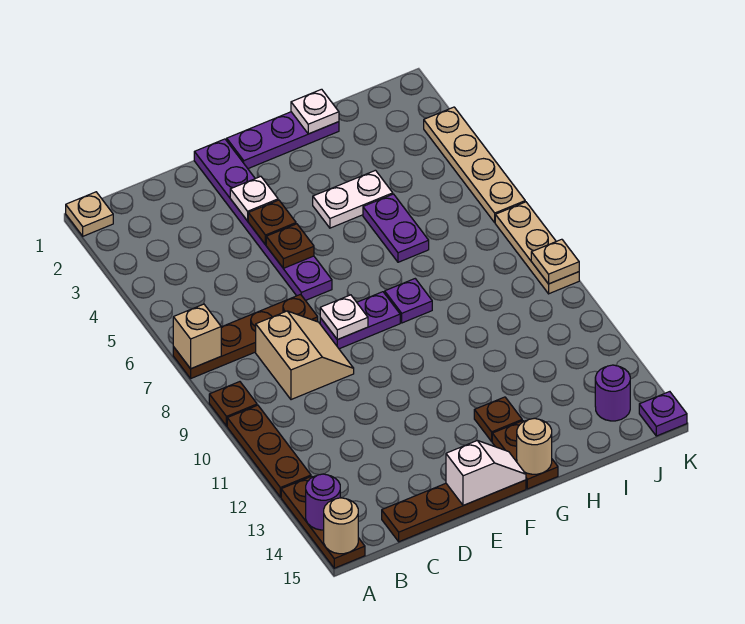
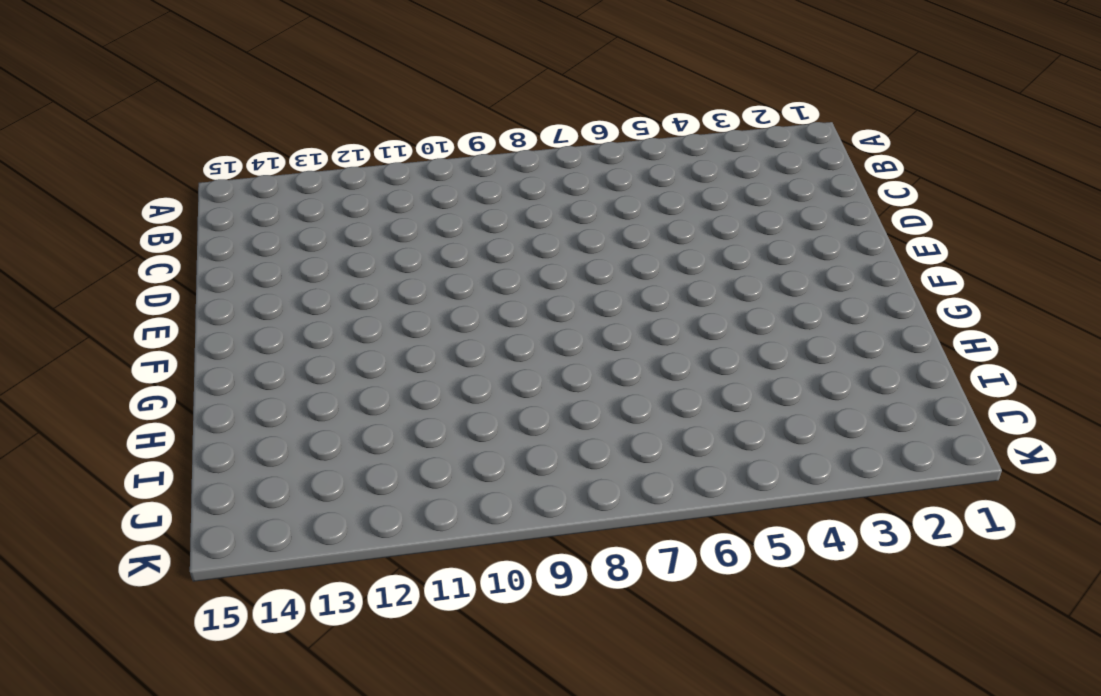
none -> tan 1x1 plate [66,192,113,236]
none -> brown 1x4 plate [173,294,318,378]
none -> brown 1x1 plate [209,382,257,426]
none -> brown 1x3 plate [227,405,311,497]

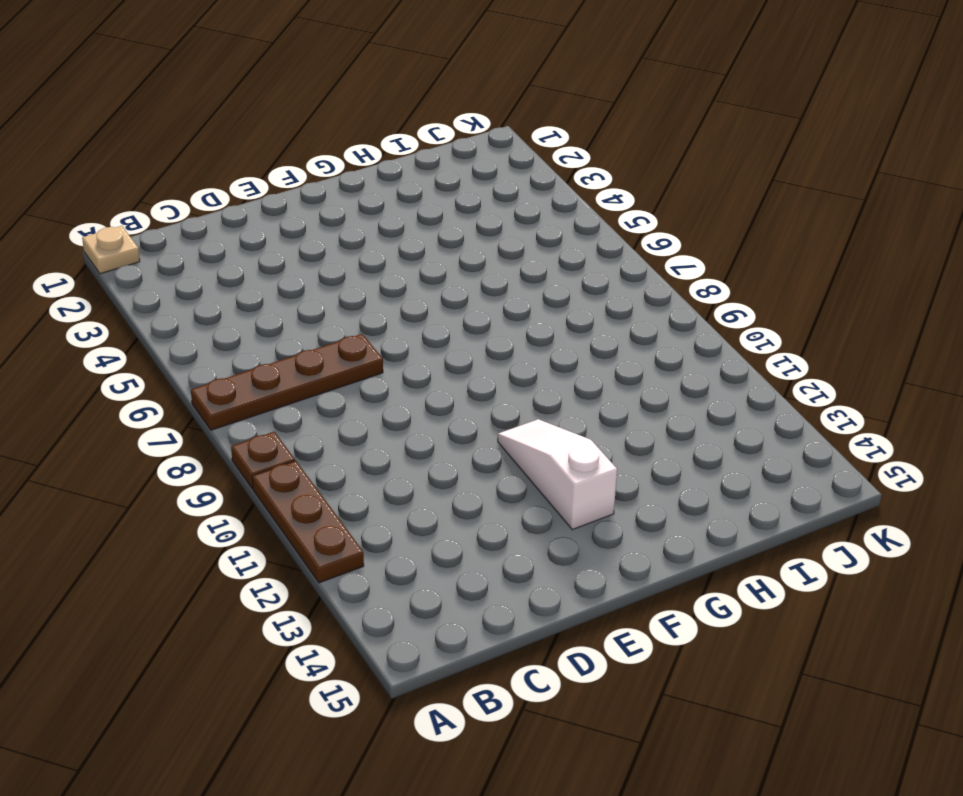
white 1x3 slope [498,419,617,530] -> none
none -> brown 1x3 plate [281,476,365,568]
none -> tan 2x2 slope [256,311,354,400]
none -> brown 1x4 plate [382,480,526,542]
none -> purple 1x6 plate [194,139,332,301]

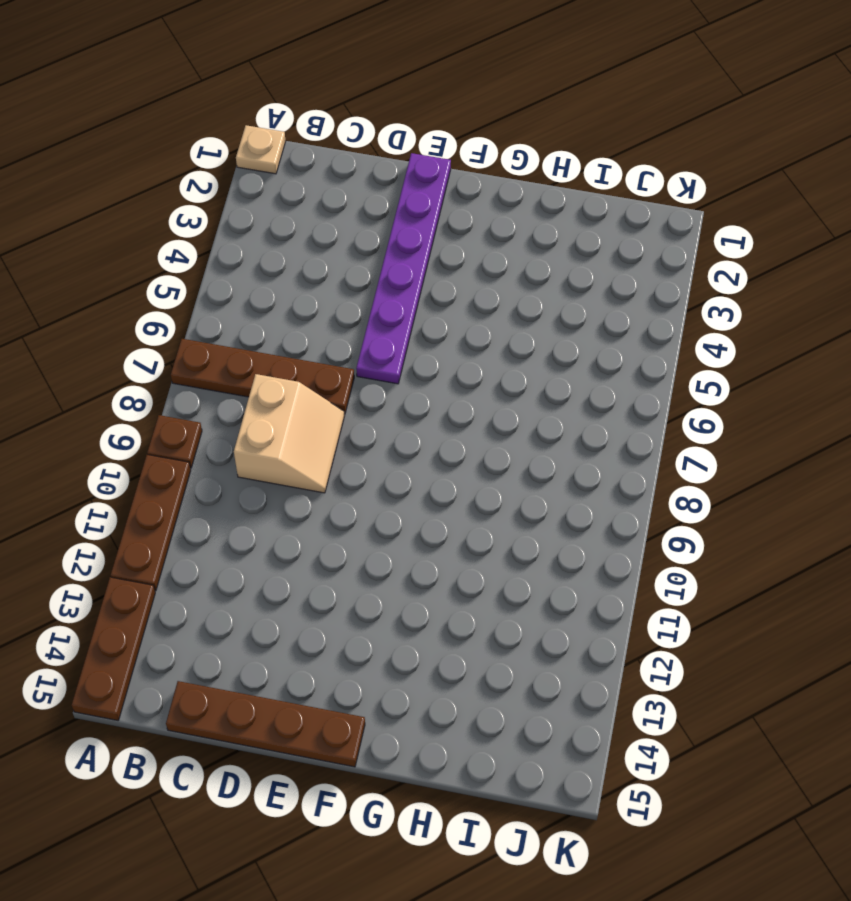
none -> purple 1x2 plate [320,292,400,349]
none -> purple 1x3 plate [227,112,339,169]
none -> white 1x2 plate [313,170,393,228]
none -> purple 1x1 plate [385,279,432,323]

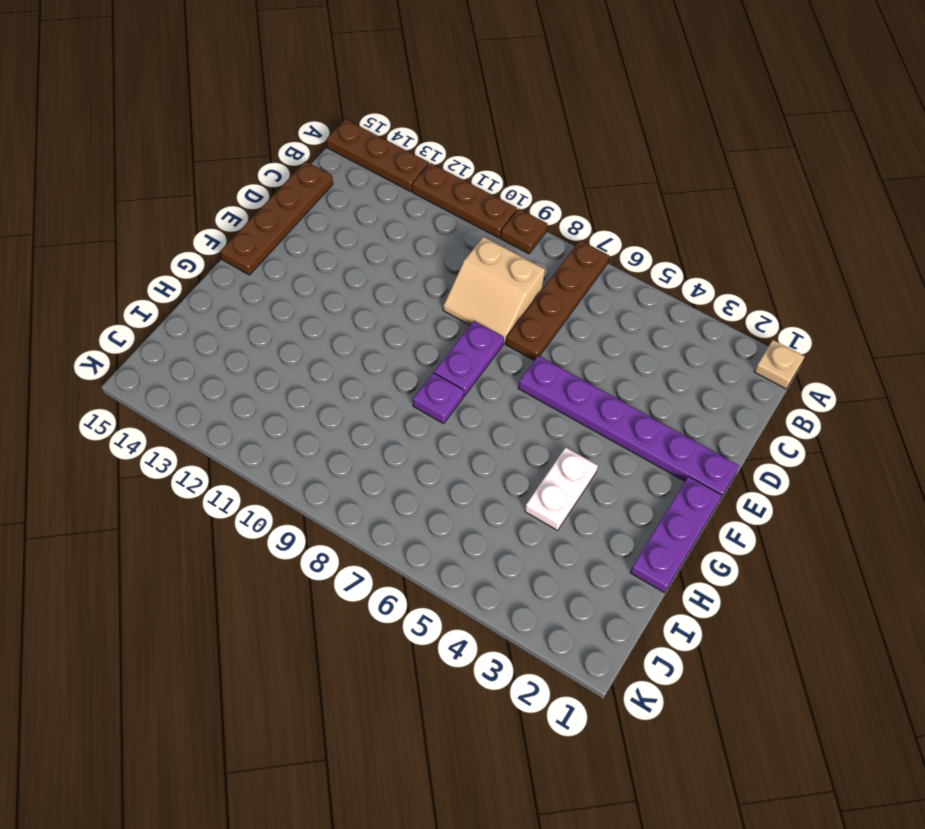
none -> brown 1x1 plate [474,397,522,441]
none -> brown 1x2 plate [492,421,558,489]
none -> purple 1x2 plate [363,194,429,262]
none -> purple 1x1 round brick [595,365,630,421]

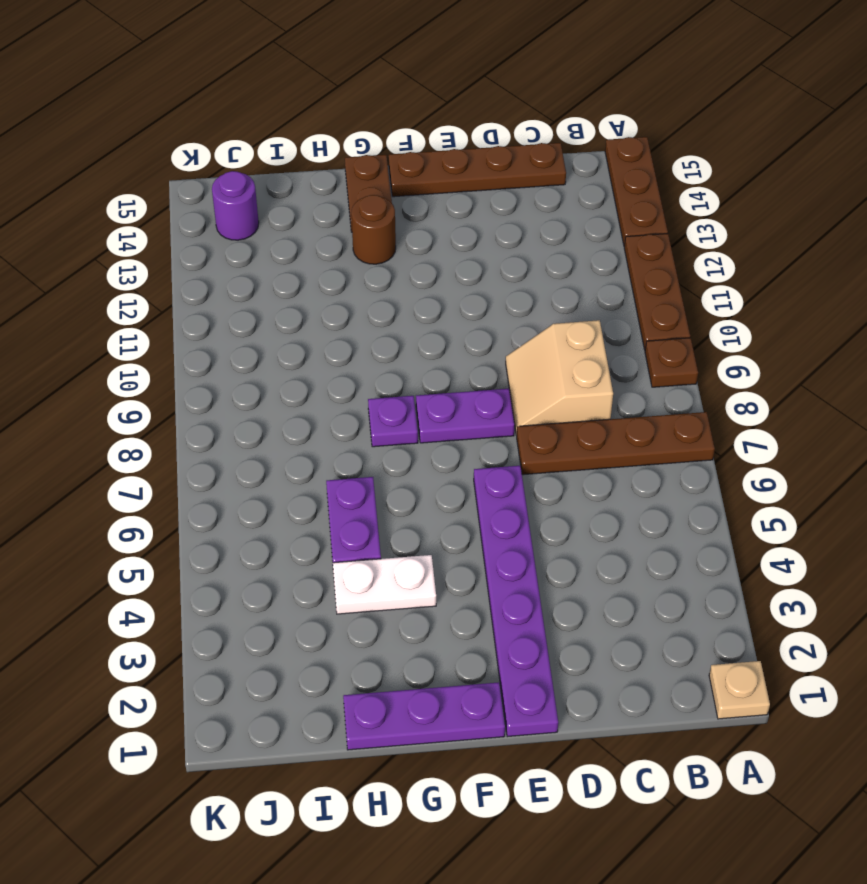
brown 1x1 round brick [351,195,396,264] -> brown 1x1 plate [474,397,522,441]
none -> tan 1x4 plate [424,107,525,222]
none -> tan 1x3 plate [495,202,579,294]
none -> purple 1x1 plate [639,392,687,436]
none -> tan 1x1 brick [173,304,221,369]

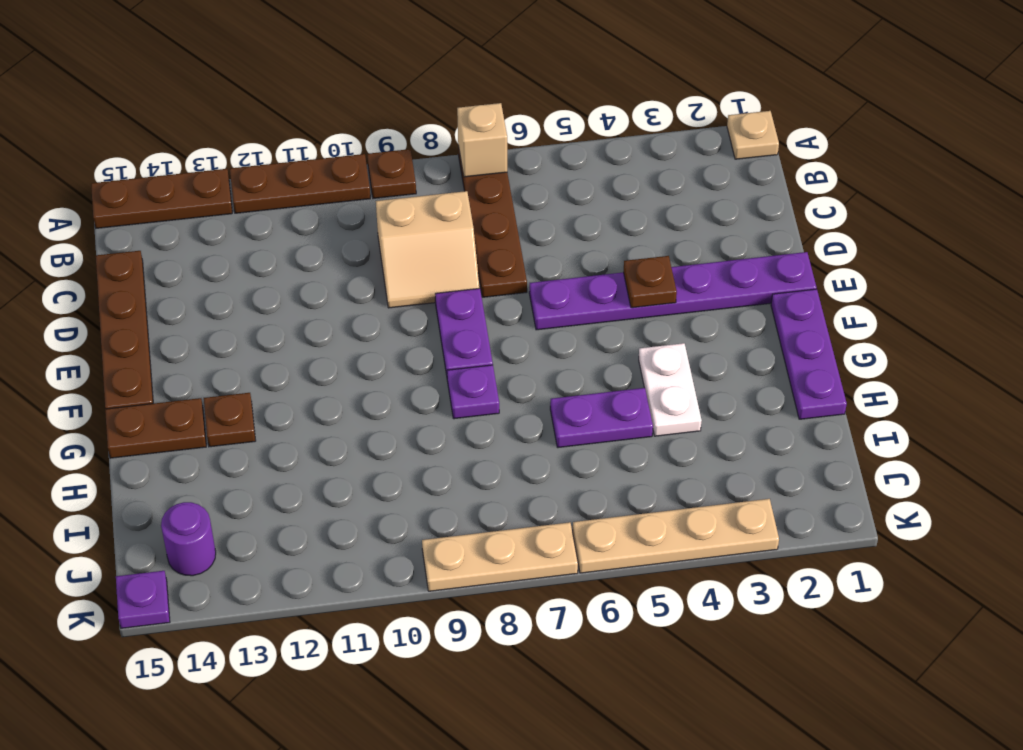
none -> purple 1x1 round brick [306,474,340,530]
none -> tan 1x1 round brick [324,498,358,554]
none -> white 1x1 plate [230,176,278,221]
none -> brown 1x1 plate [266,224,314,268]

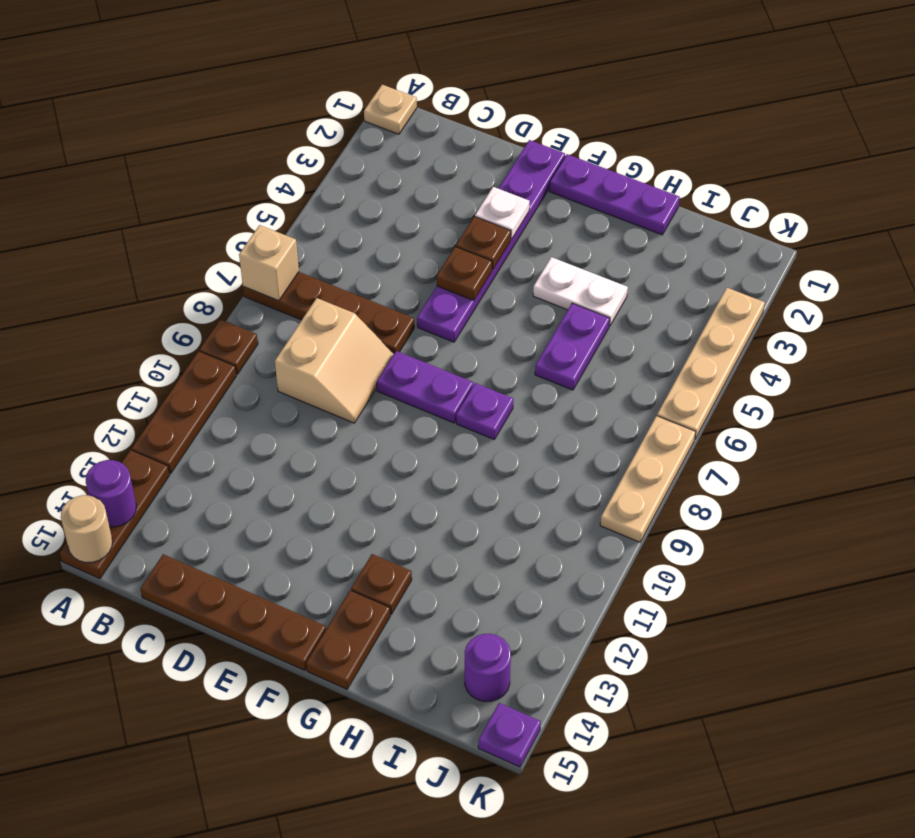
none -> white 1x1 plate [320,295,368,340]
none -> white 1x2 slope [446,441,526,506]
none -> tan 1x1 round brick [517,418,552,474]
none -> white 1x1 plate [291,89,339,134]

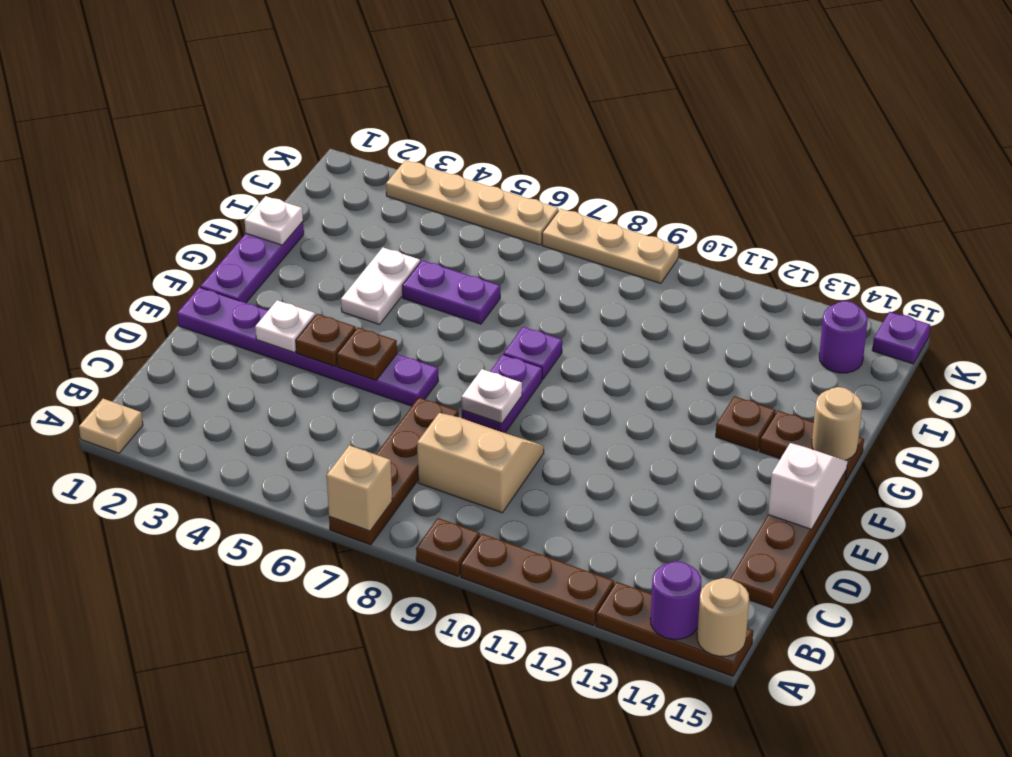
none -> tan 1x1 plate [531,239,579,284]

